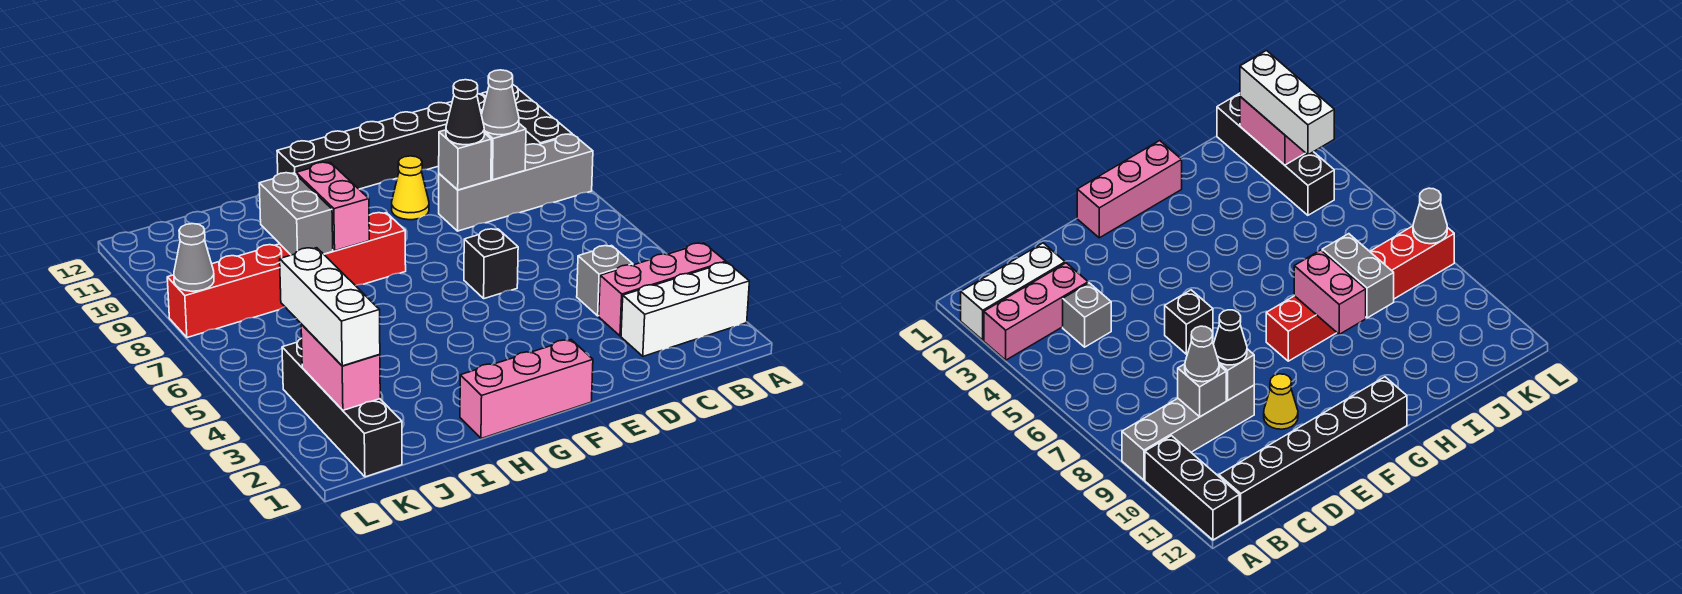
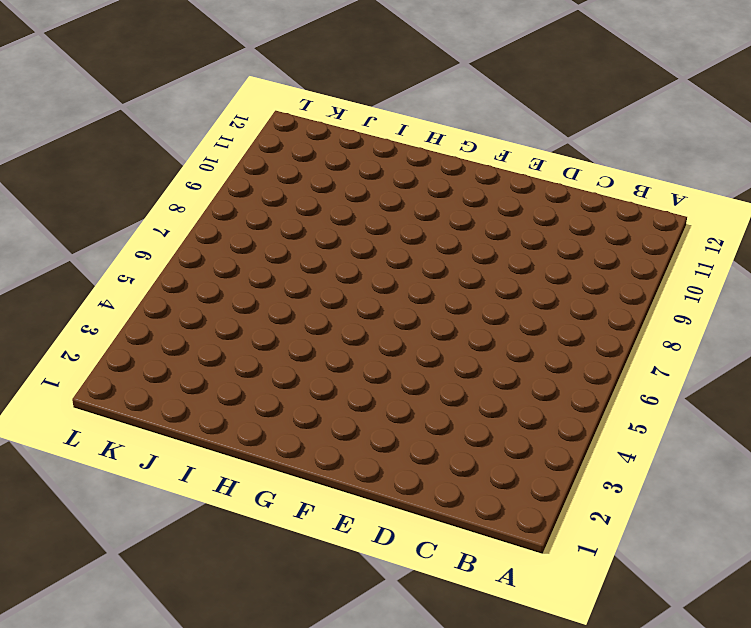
none -> white 1x3 brick [621,262,749,356]
none -> pink 1x3 brick [599,243,726,336]
none -> grey 1x4 brick [439,134,593,231]

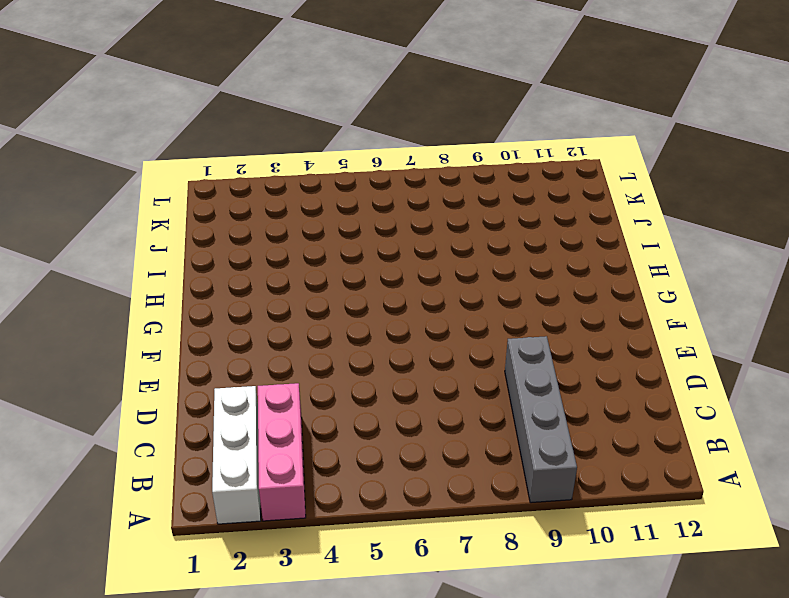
none -> black 1x3 brick [482,85,572,145]
none -> black 1x6 brick [277,94,486,189]
none -> grey 1x1 brick [577,246,633,316]

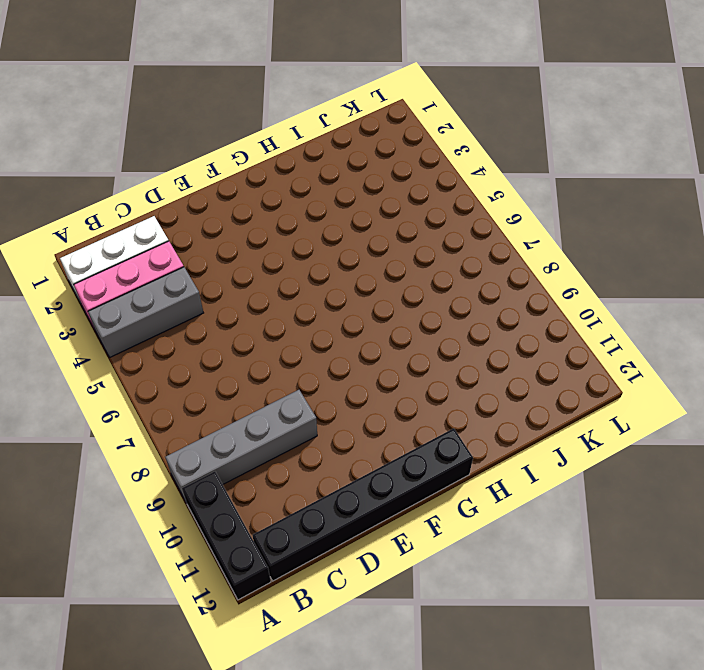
grey 1x3 brick [88,267,203,357] -> grey 1x1 brick [577,246,633,316]
none -> black 1x1 brick [464,229,518,299]
none -> yellow 1x1 cone [392,156,429,220]
none -> pink 1x3 brick [460,340,593,438]

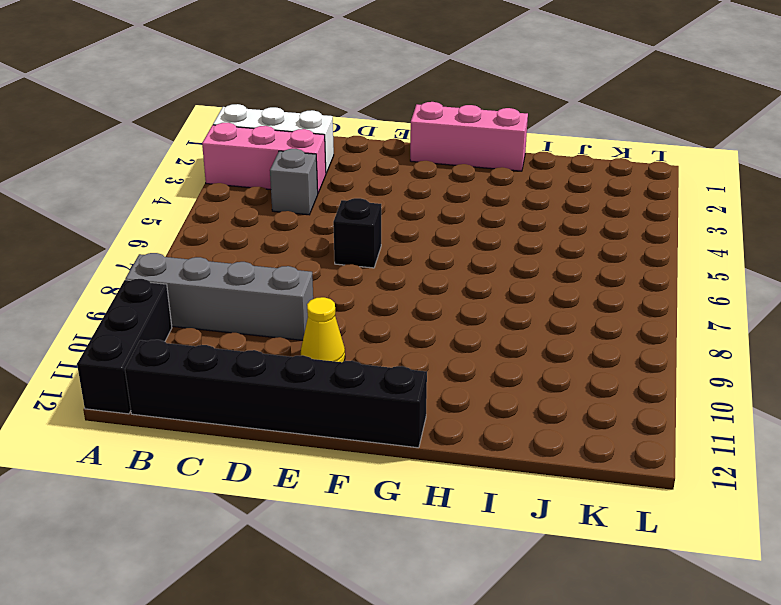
none -> red 1x6 brick [167,213,406,338]
none -> black 1x4 brick [282,338,402,477]
none -> grey 1x1 brick [484,124,526,180]

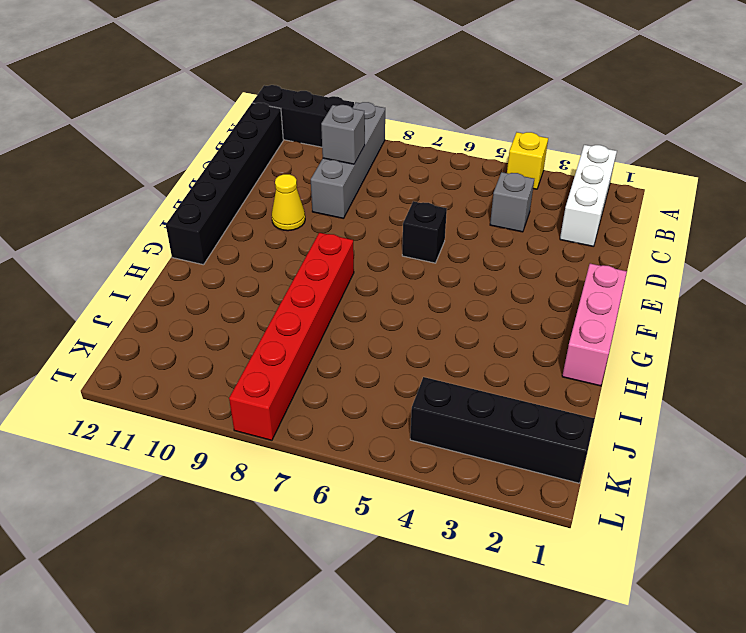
yellow 1x1 brick [507,132,548,189] -> none
none -> pink 1x3 brick [599,243,726,336]
none -> grey 1x1 brick [439,130,491,190]
none -> pink 1x2 brick [296,162,369,251]

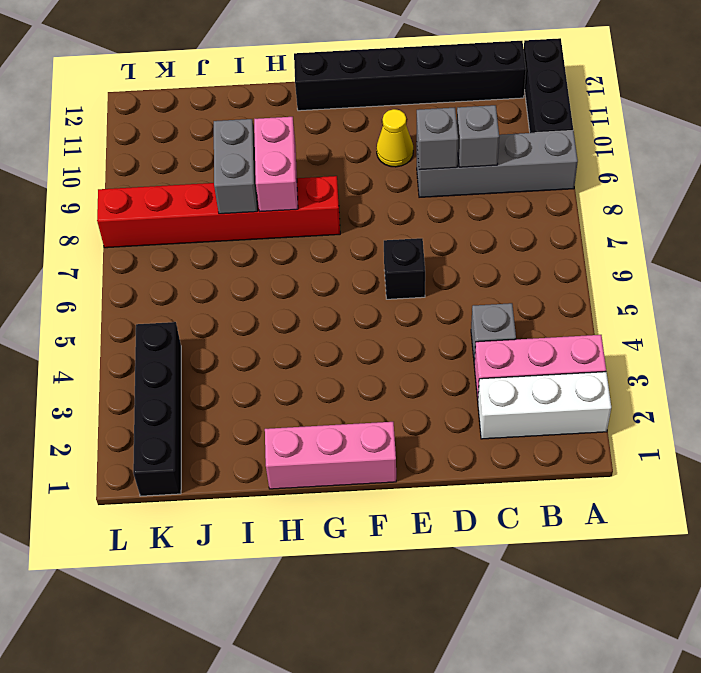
none -> pink 1x2 brick [301,324,380,410]
none -> grey 1x1 cone [174,224,214,291]
none -> grey 1x1 cone [481,70,519,135]

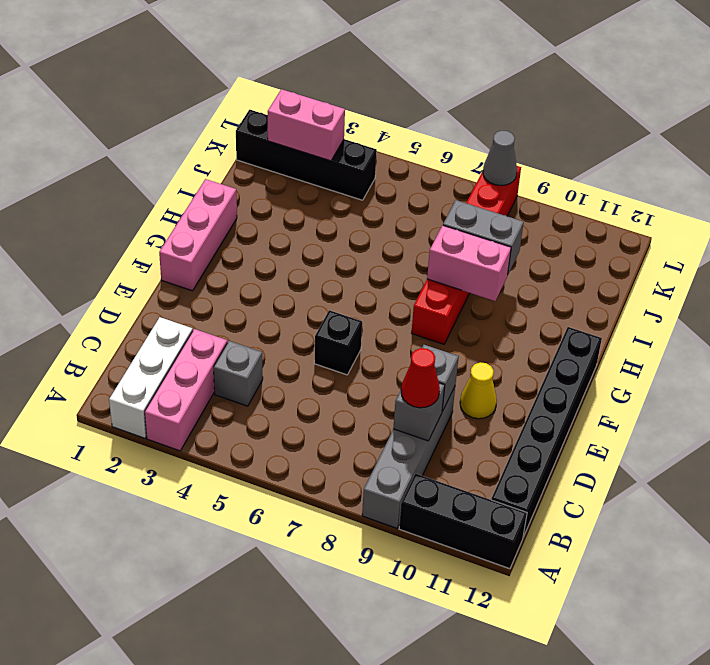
red 1x1 cone [401,348,440,408] -> grey 1x1 cone [481,70,519,135]
none -> black 1x1 cone [446,80,484,145]
none -> white 1x3 brick [280,248,380,366]

